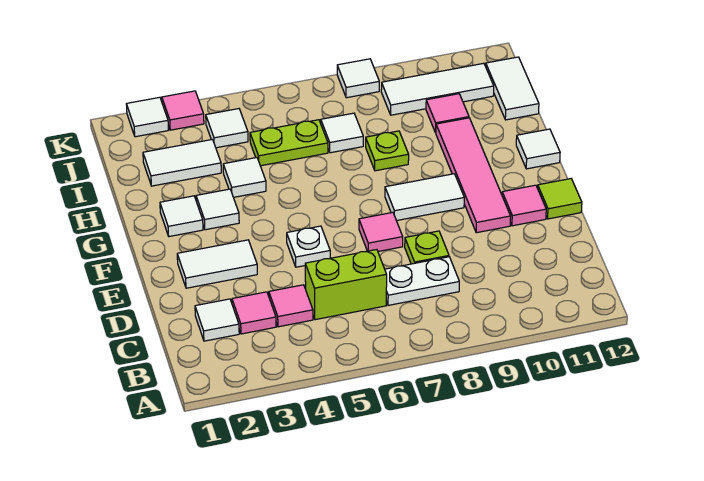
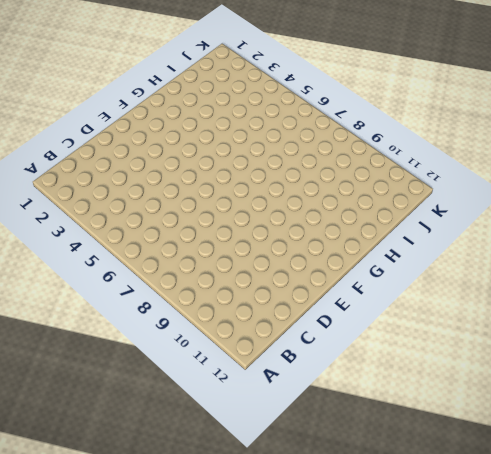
none -> white 1x1 tile [195,299,239,341]
none -> pink 1x1 tile [232,292,276,334]
none -> pink 1x1 tile [269,285,313,327]

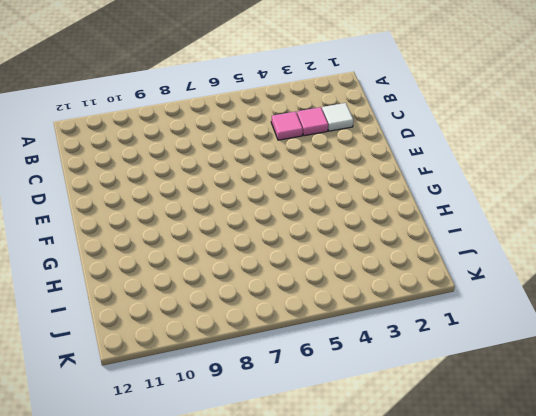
none -> lime 1x2 brick [305,250,387,320]
none -> white 1x2 plate [385,257,459,305]
none -> lime 1x1 plate [405,231,449,264]

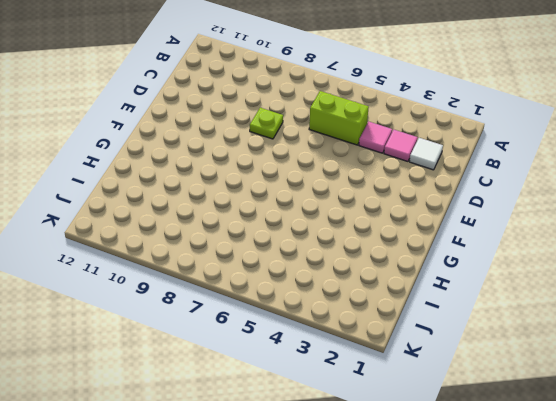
none -> white 1x2 plate [385,257,459,305]
none -> white 1x2 tile [177,240,257,288]
none -> white 1x1 plate [287,226,330,267]

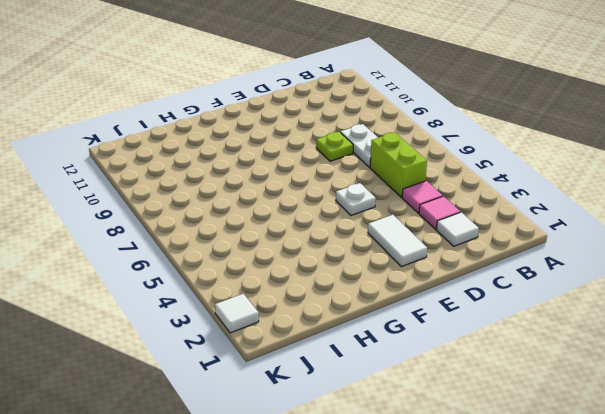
none -> pink 1x1 tile [359,212,403,251]
none -> pink 1x4 tile [436,118,511,233]
none -> pink 1x1 tile [502,185,546,226]

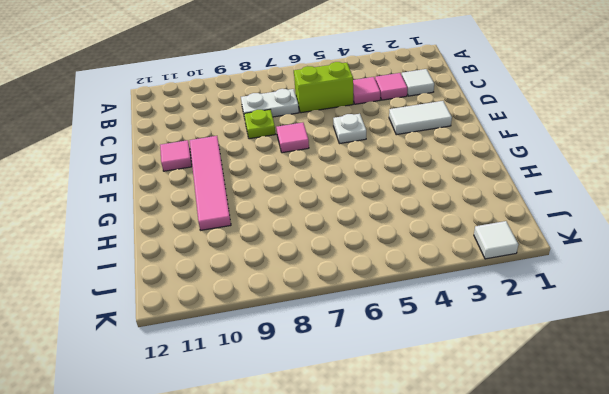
none -> lime 1x1 tile [538,179,582,219]
none -> white 1x2 tile [385,174,464,221]
none -> white 1x1 tile [160,196,203,237]

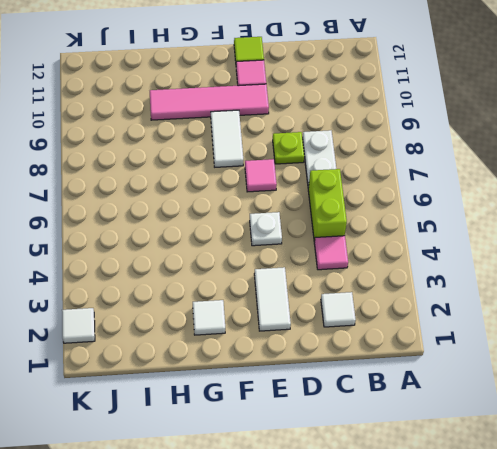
none -> pink 1x1 tile [232,292,276,334]
none -> white 1x1 tile [196,189,239,230]
none -> white 1x1 tile [516,129,560,169]

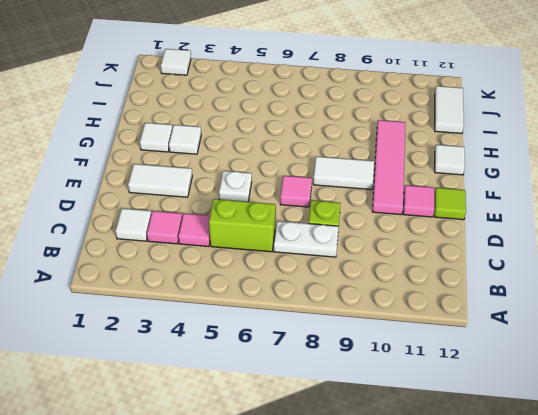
none -> white 1x1 tile [223,158,266,197]
none -> lime 1x1 plate [366,131,409,171]
none -> white 1x2 tile [143,139,221,186]

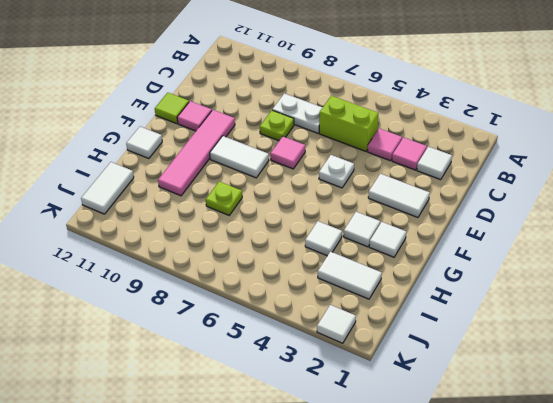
none -> lime 1x2 plate [250,120,328,166]
none -> white 1x1 tile [321,113,363,153]
none -> pink 1x1 tile [426,94,469,133]

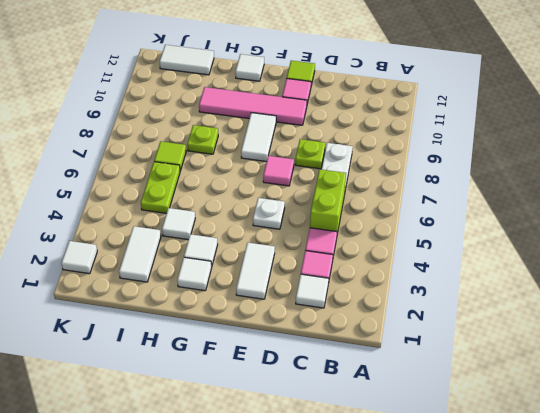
lime 1x1 tile [154,141,186,171] -> white 1x1 tile [321,113,363,153]
none -> pink 1x1 tile [426,94,469,133]
none -> white 1x1 tile [206,109,248,148]
none -> white 1x3 tile [381,63,494,115]

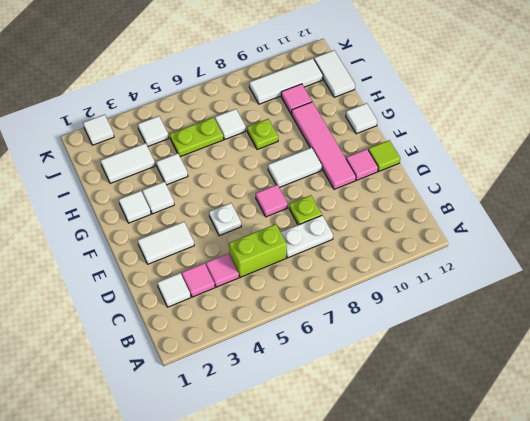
none -> pink 1x1 tile [162,91,204,130]
none -> white 1x1 tile [337,59,379,98]

